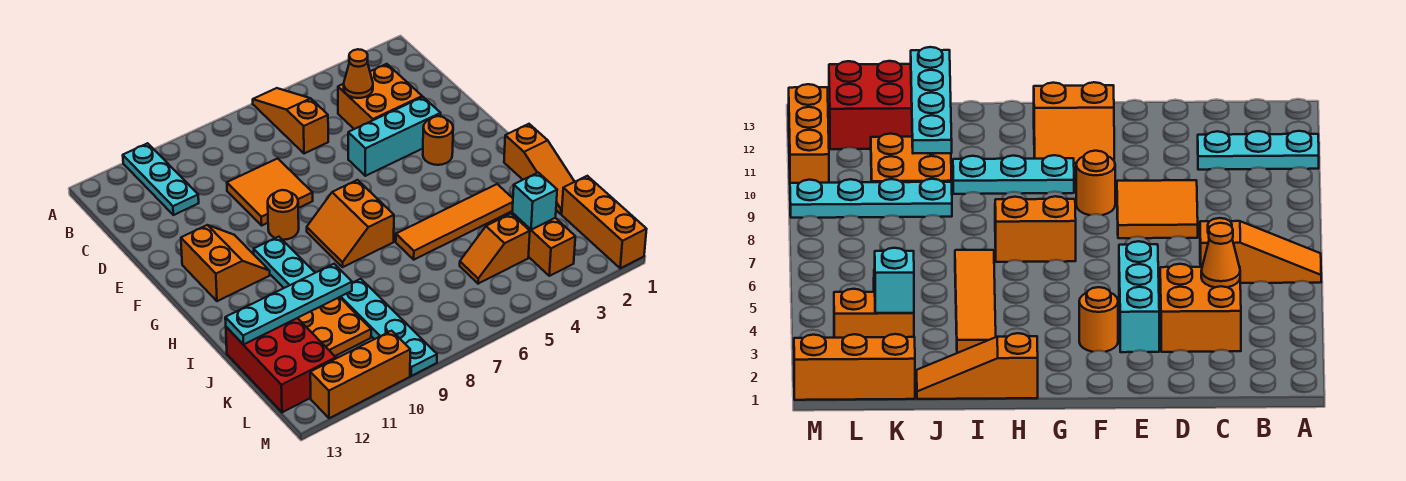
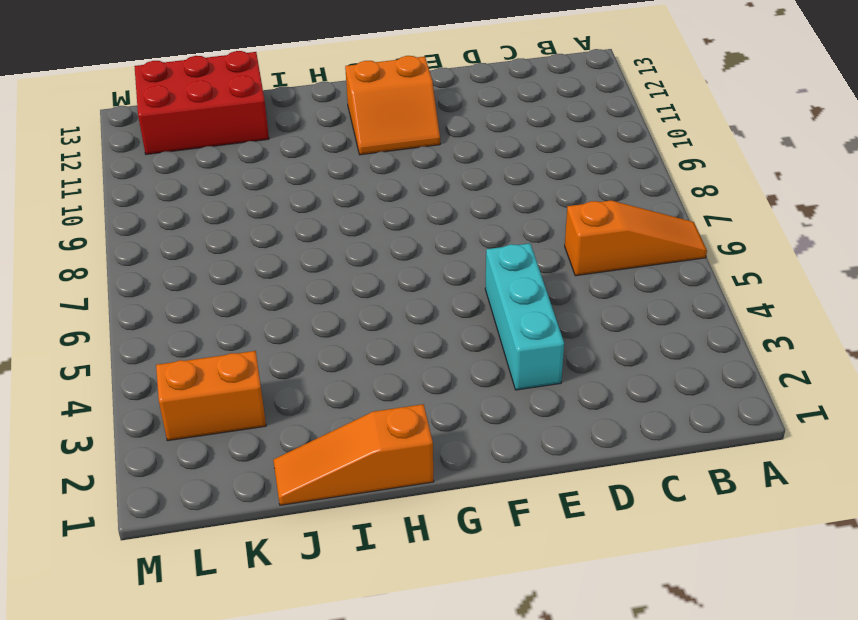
none -> cyan 1x3 plate [123,143,199,215]
none -> orange 2x2 brick [338,64,422,129]
none -> orange 2x2 tile [227,158,313,225]

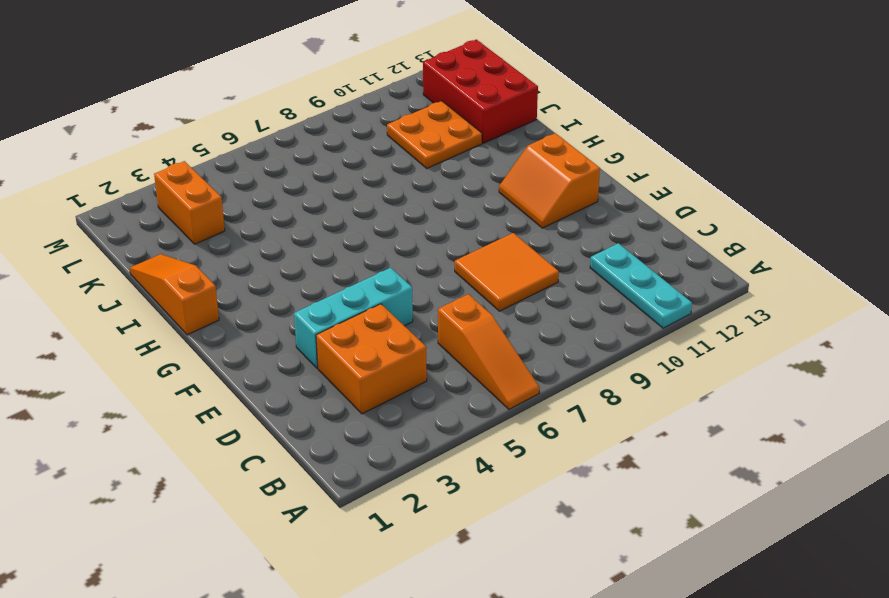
none -> orange 1x1 round brick [423,116,453,165]
none -> orange 1x1 round brick [268,190,299,240]
none -> orange 2x2 slope [307,180,394,267]

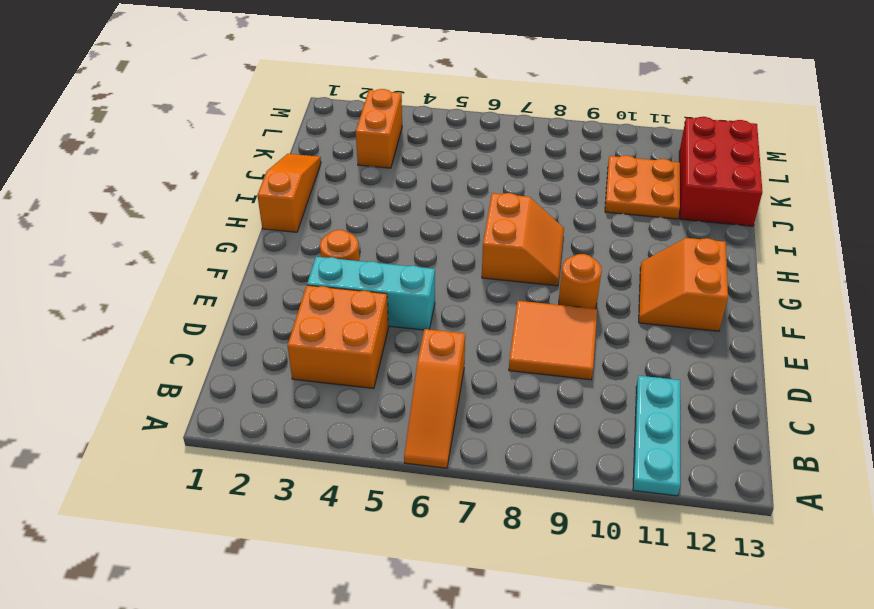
none -> cyan 1x3 plate [254,237,315,288]
none -> orange 1x4 tile [396,184,513,260]
none -> cyan 1x4 plate [340,279,437,376]

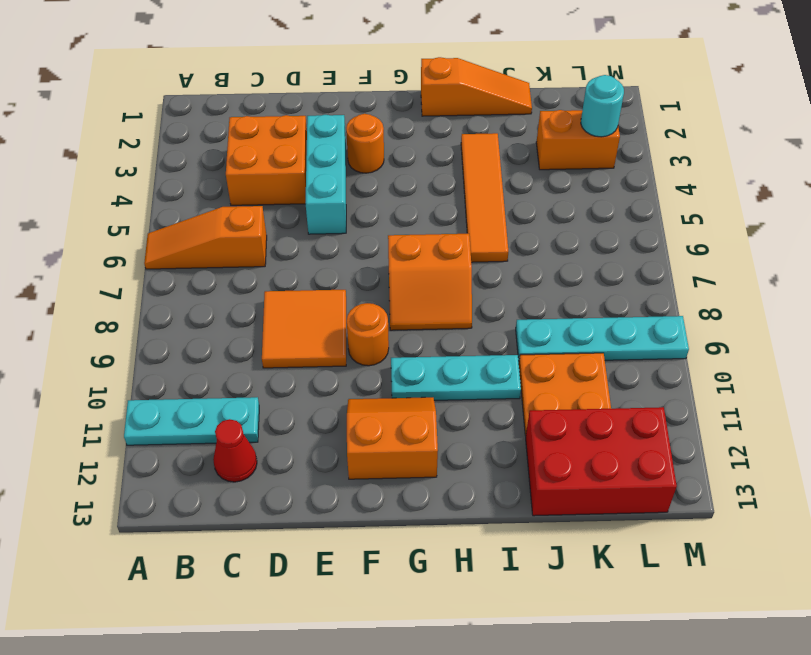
red 1x1 cone [213,419,257,482] -> none
cyan 1x1 round brick [581,75,624,137] -> none
none -> orange 1x3 brick [562,176,647,268]
none -> orange 1x2 slope [460,214,530,284]
none -> orange 1x3 brick [310,331,410,418]

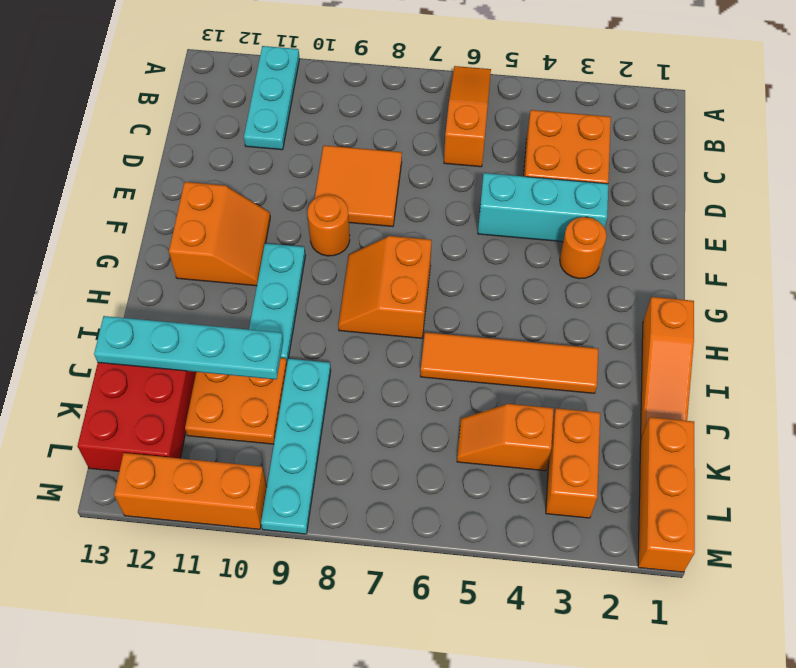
none -> orange 1x1 cone [344,49,373,98]
none -> cyan 1x1 brick [512,173,557,230]

